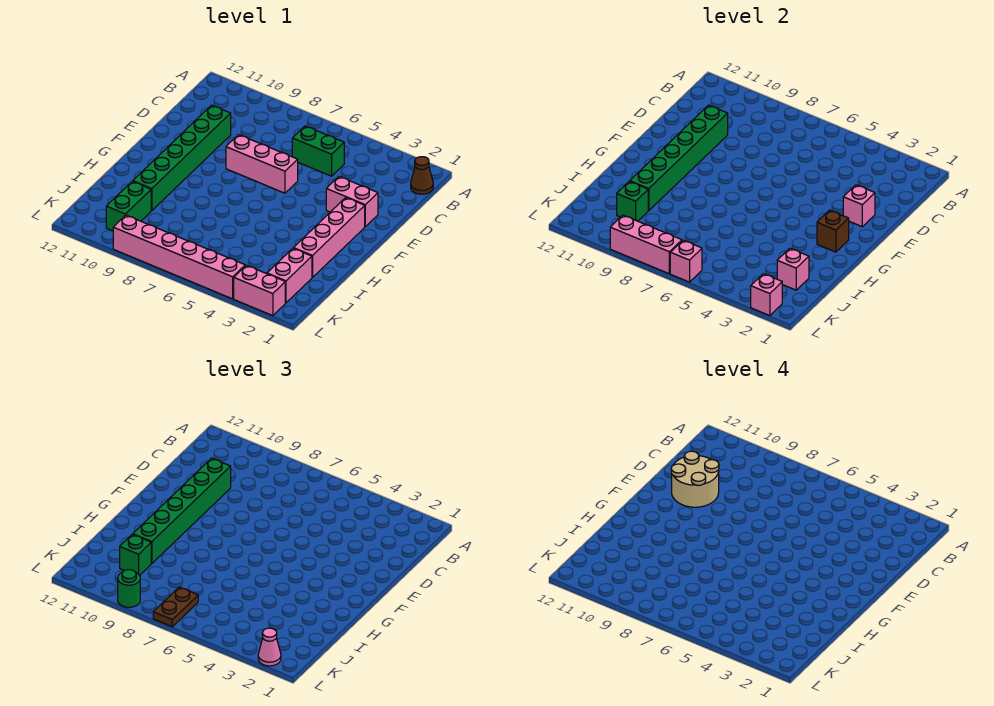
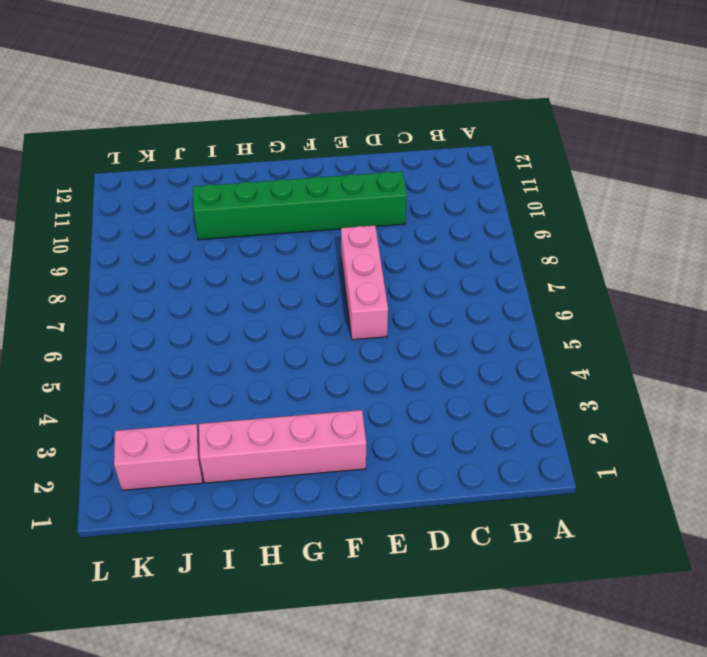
none -> brown 1x1 cone [411,157,433,194]
none -> green 1x2 brick [292,126,344,176]
none -> pink 1x2 brick [326,177,378,227]

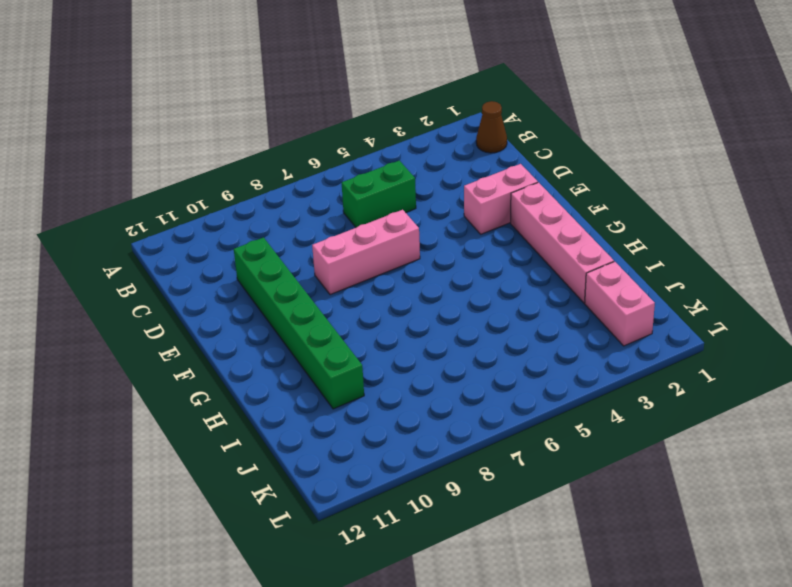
none -> green 1x2 brick [106,181,151,231]
none -> pink 1x2 brick [234,265,285,316]
none -> pink 1x6 brick [113,215,245,299]

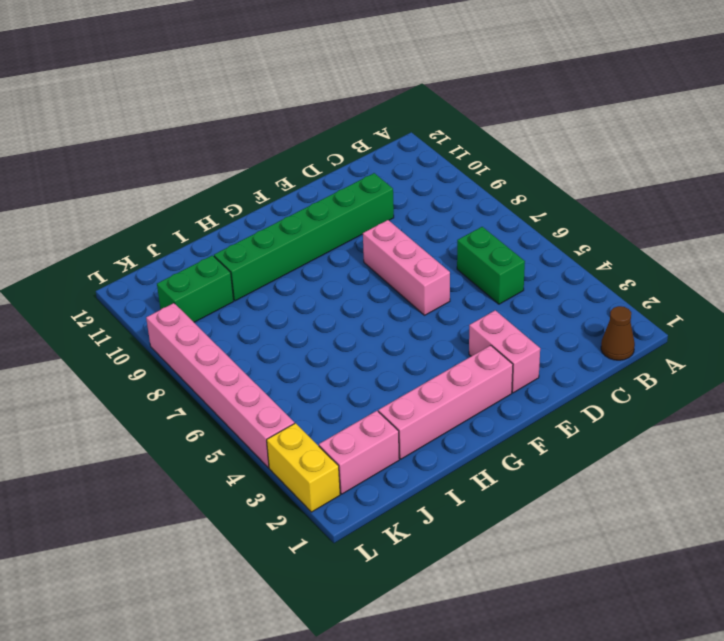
yellow 1x2 brick [267,423,340,512] -> pink 1x2 brick [234,265,285,316]
none -> green 1x6 brick [630,105,728,211]
none -> pink 1x1 brick [843,185,875,227]
none -> brown 1x1 brick [817,210,849,252]

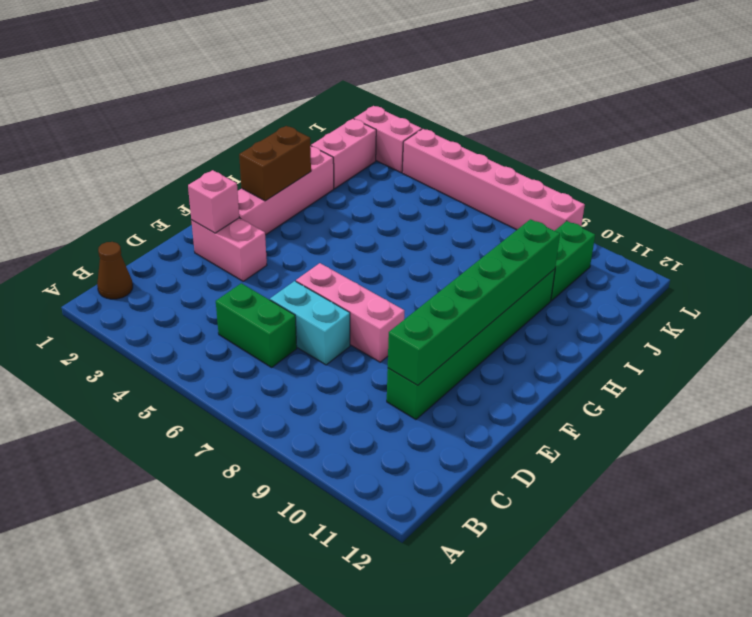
cyan 1x2 brick [270,281,350,365] -> none
brown 1x2 brick [239,126,311,201] -> brown 1x1 brick [817,210,849,252]
none -> pink 1x1 brick [777,248,809,290]
none -> green 1x1 brick [617,181,648,221]
none -> pink 1x1 brick [751,274,782,316]

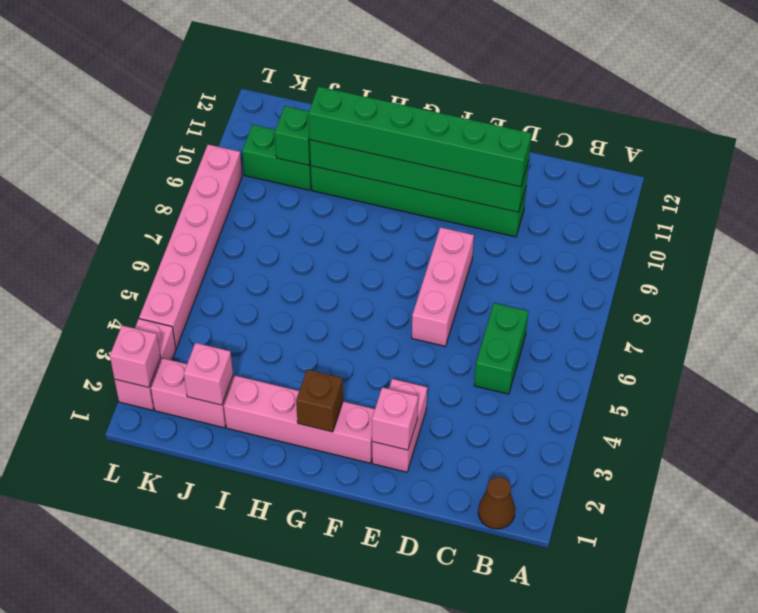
none -> pink 1x1 brick [670,240,702,282]
none -> pink 1x3 brick [610,215,682,274]
none -> green 1x1 brick [120,534,151,575]

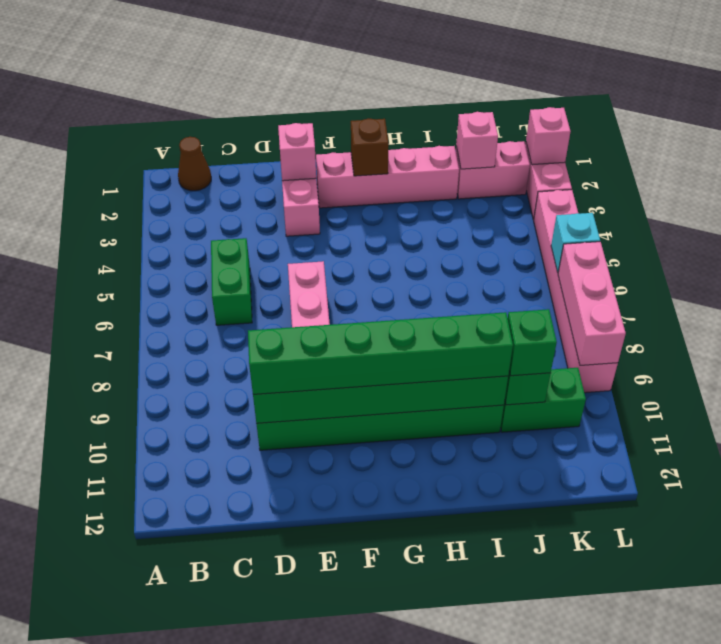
cyan 1x1 brick [551,213,600,272] -> pink 1x1 brick [670,240,702,282]
none -> brown 1x2 plate [153,587,198,627]
none -> pink 1x1 cone [258,628,281,666]
none -> green 1x1 round brick [118,570,140,607]

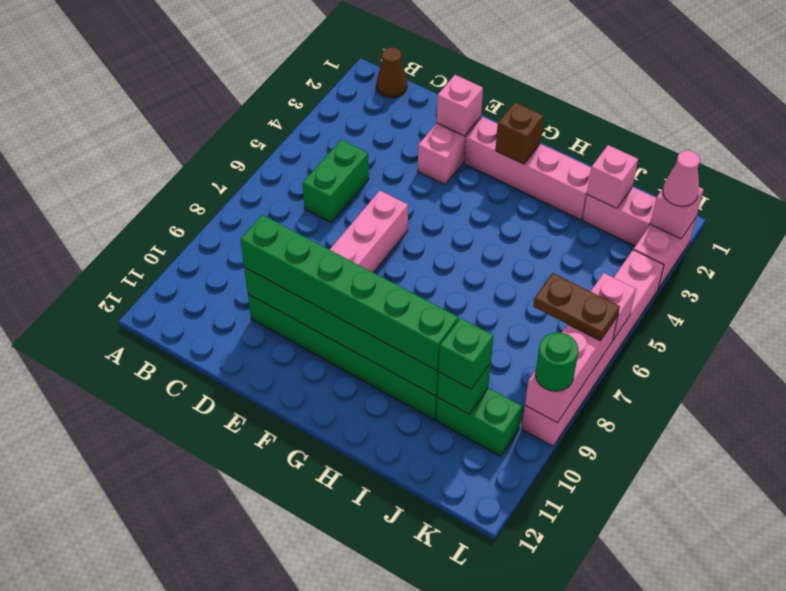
none -> tan 2x2 round brick [671,451,719,507]

